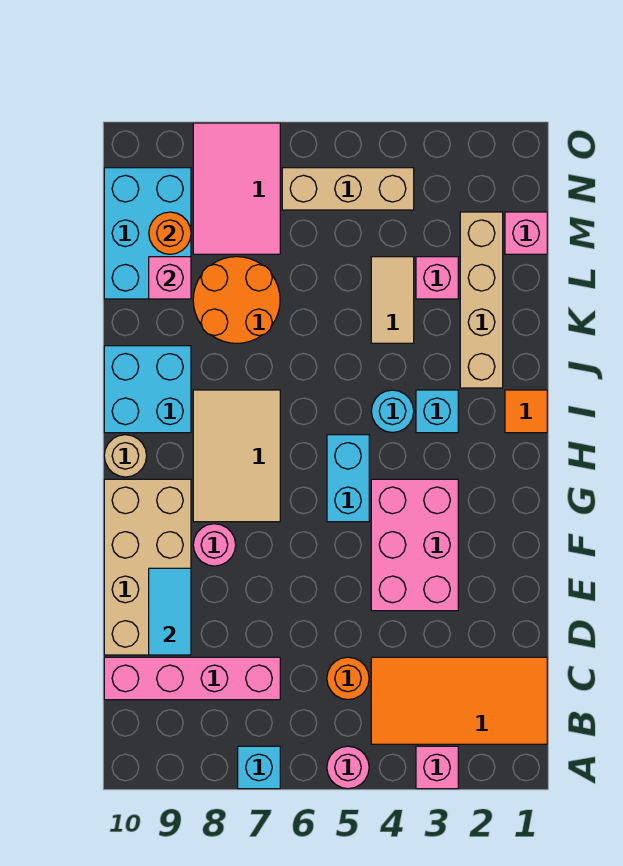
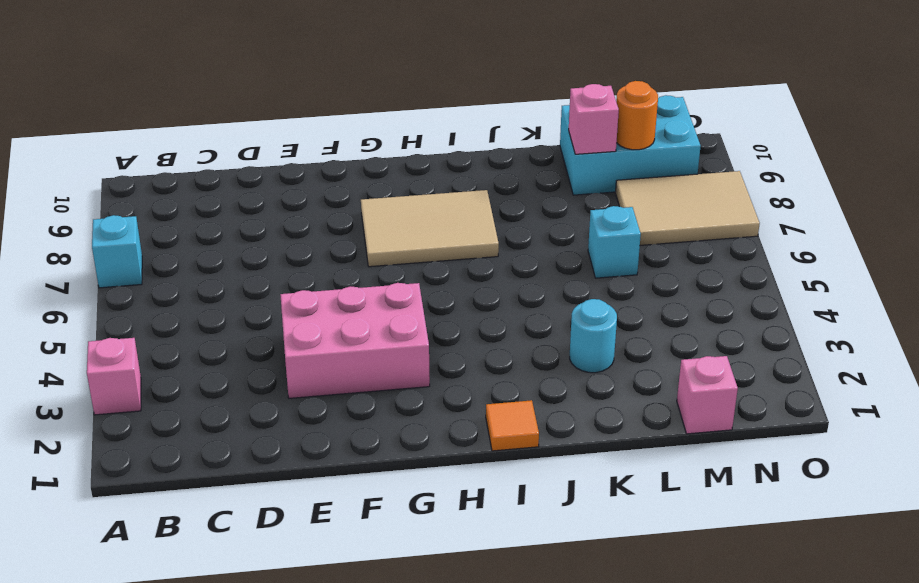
cyan 1x1 round brick [570,299,617,373] -> cyan 1x1 round brick moved to [371,390,414,432]
cyan 1x1 brick [588,206,641,278] -> cyan 1x1 brick moved to [416,390,458,433]
tan 2x3 tile [616,171,760,245] -> pink 2x3 tile [193,123,280,254]
none -> pink 1x1 round brick [327,746,369,789]
none -> orange 2x4 tile [371,657,547,744]
none -> orange 1x1 round brick [327,657,369,700]

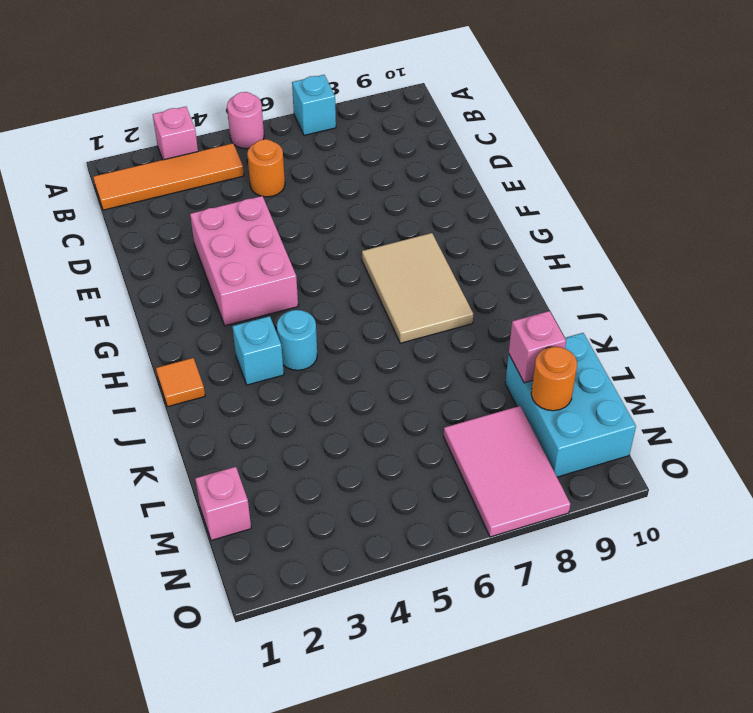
orange 1x4 tile [93,143,244,210] -> orange 2x4 tile [371,657,547,744]
none -> pink 1x4 brick [104,657,280,700]
none -> tan 2x4 brick [104,479,191,655]
none -> pink 1x1 round brick [193,524,236,566]

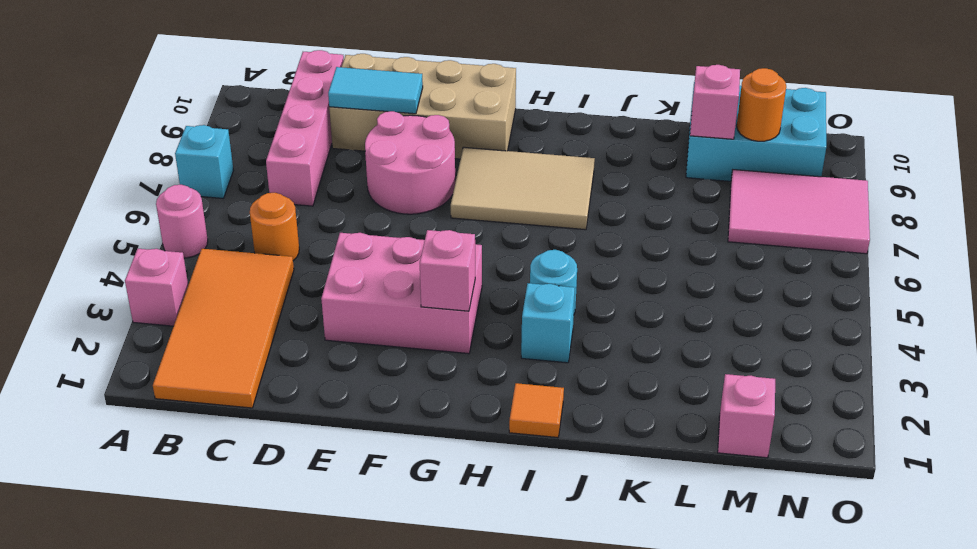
pink 2x2 round brick [365,111,455,214] -> pink 1x1 round brick [193,524,236,566]
pink 1x1 brick [420,230,475,311] -> pink 1x1 brick moved to [416,257,458,299]
none -> cyan 1x2 brick [327,435,369,522]
none -> tan 1x1 round brick [104,435,147,477]
none -> cyan 2x2 brick [104,346,191,433]

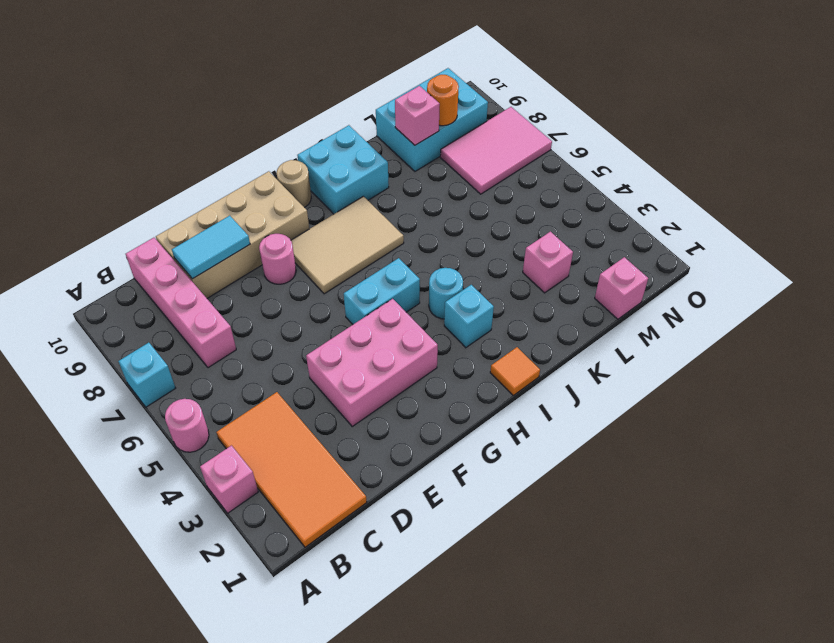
none -> orange 1x1 round brick [327,657,369,700]
none -> tan 1x4 brick [460,212,503,388]
none -> tan 1x2 tile [371,257,414,343]

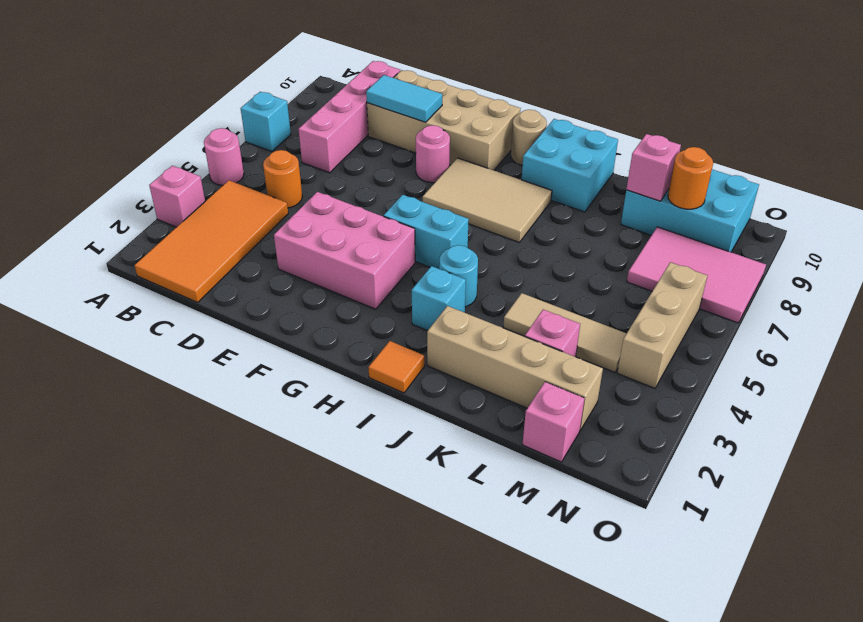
tan 1x3 tile [503,293,627,372] -> tan 1x2 tile [371,257,414,343]
none -> orange 2x2 round brick [193,257,280,343]

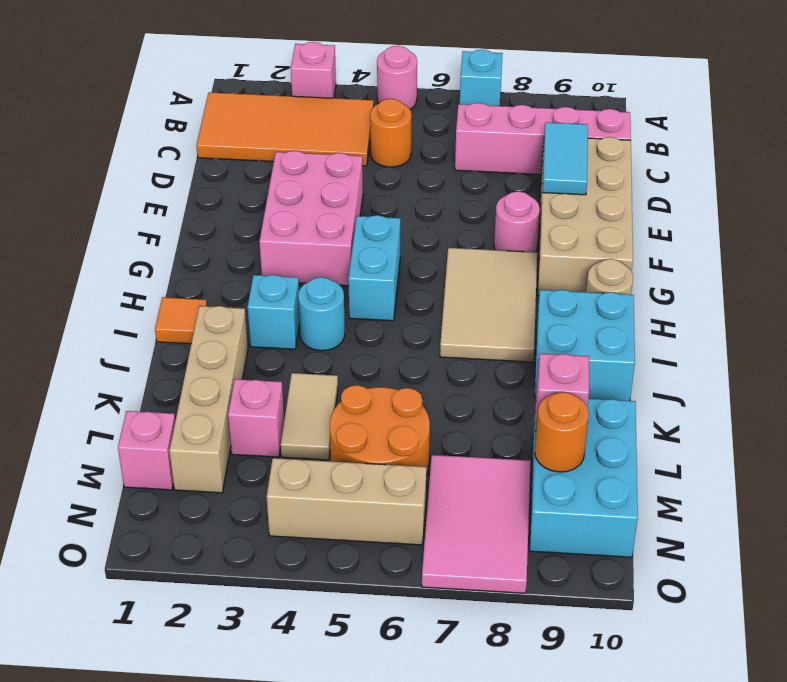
orange 2x2 round brick [330,385,430,475] -> orange 2x2 round brick moved to [193,257,280,343]

